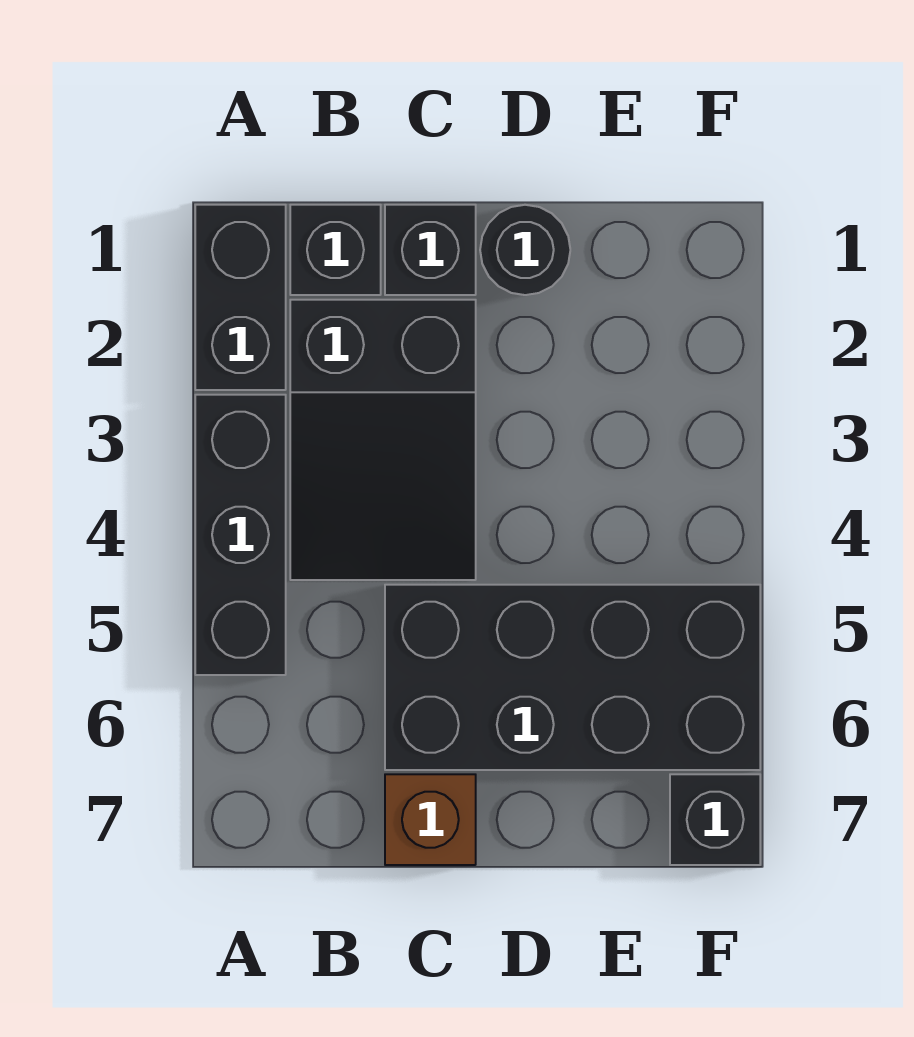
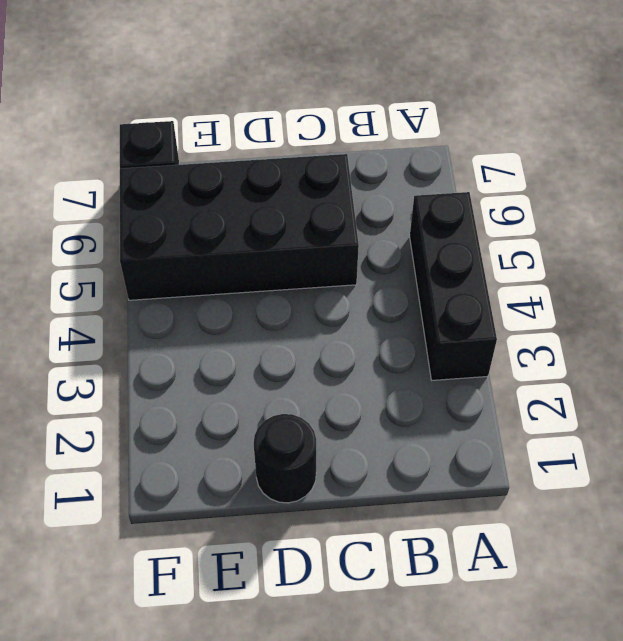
none -> black 1x2 brick [195,205,286,390]
none -> black 1x1 brick [290,205,381,295]

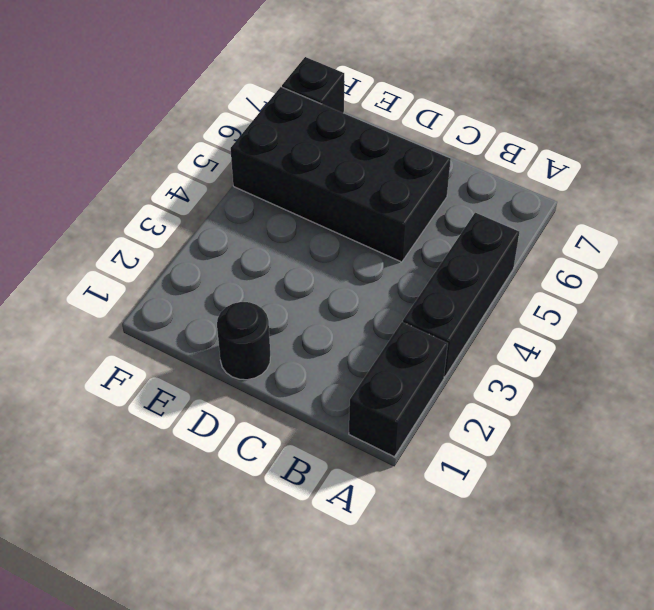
none -> black 1x1 brick [290,205,381,295]
none -> black 2x3 slope [290,300,476,580]

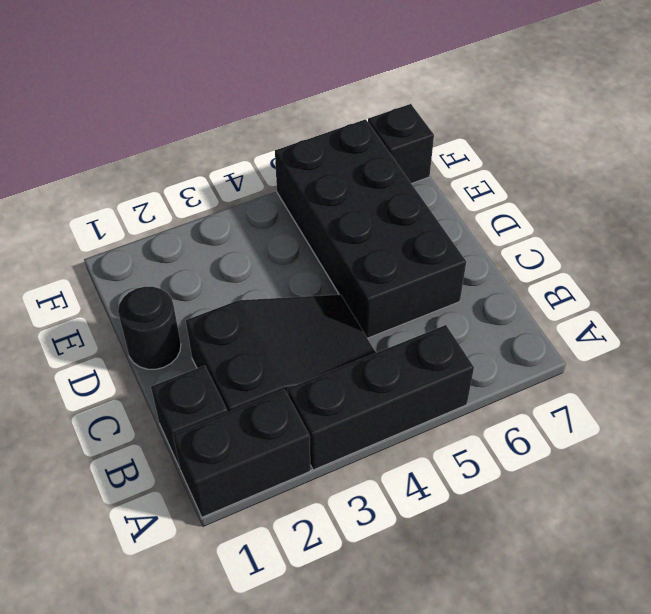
none -> black 1x1 brick [385,205,476,295]
none -> brown 1x1 brick [385,774,476,865]

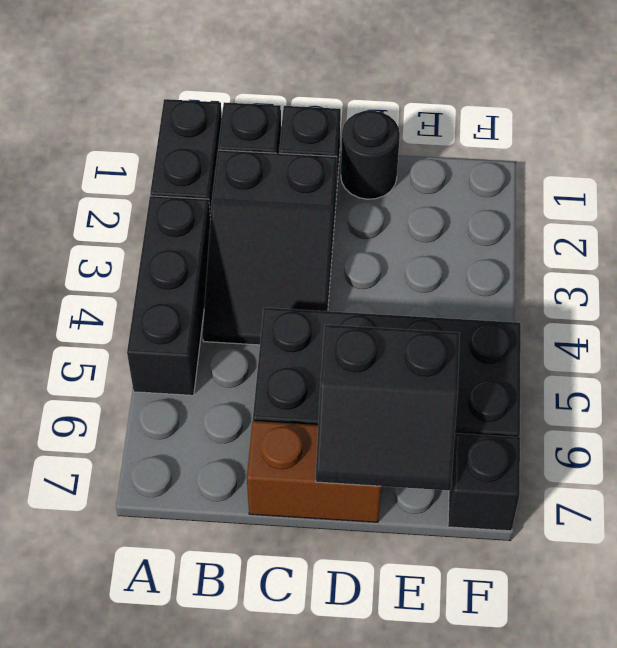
brown 1x2 brick [247,421,381,522] -> brown 1x1 brick [385,774,476,865]
black 2x2 slope [316,325,459,490] -> none

